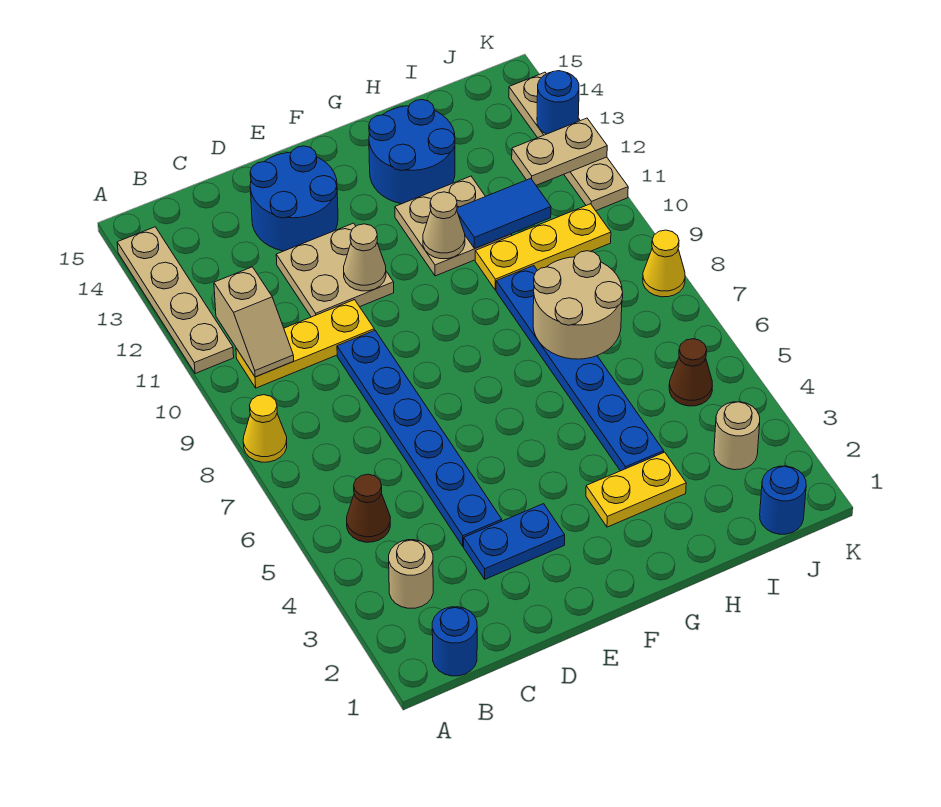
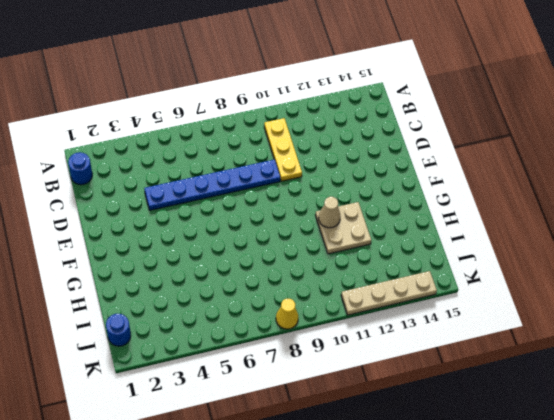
none -> yellow 1x1 cone [243,395,287,462]
none -> tan 1x4 plate [117,227,234,374]
none -> tan 1x1 round brick [389,540,433,608]

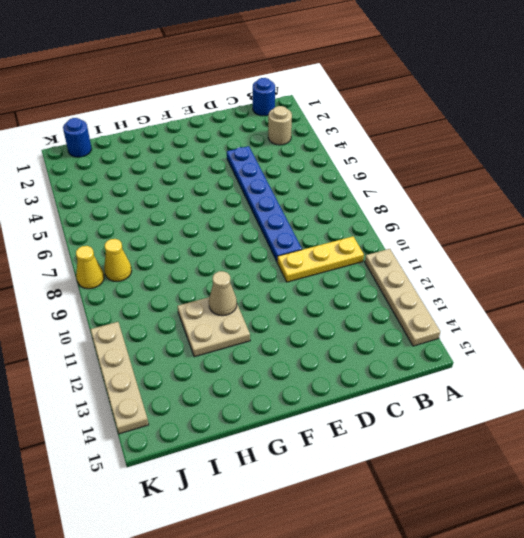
yellow 1x1 cone [104,239,132,281] -> yellow 1x1 cone moved to [243,395,287,462]
none -> brown 1x1 cone [347,474,390,542]
none -> blue 1x2 plate [464,504,565,579]
none -> tan 2x2 plate [276,223,394,317]

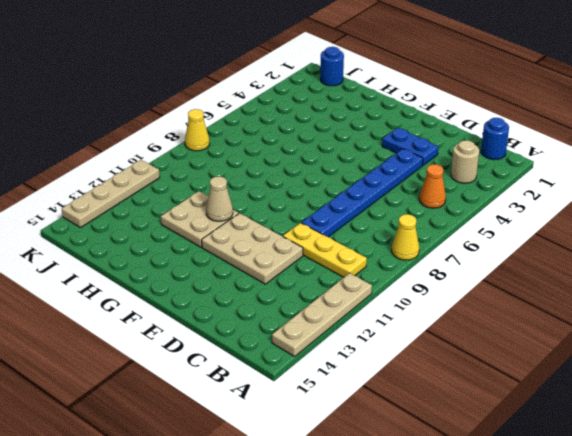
orange 1x1 cone [419,164,446,208] -> brown 1x1 cone [347,474,390,542]
tan 2x3 plate [202,213,303,284] -> tan 2x2 plate [276,223,394,317]
none -> blue 2x2 round brick [250,146,338,251]
none -> yellow 1x2 plate [586,452,686,527]
none -> blue 2x2 round brick [369,100,455,204]

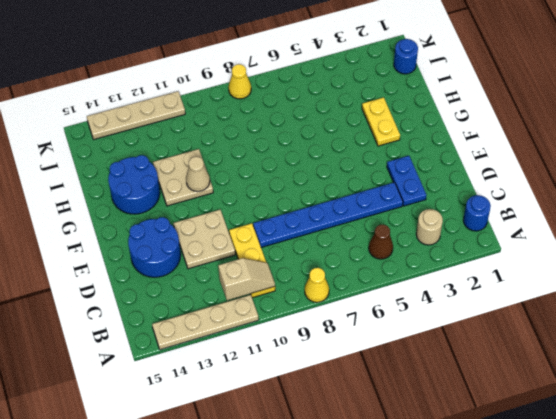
none -> blue 1x6 plate [496,266,664,471]
none -> yellow 1x3 plate [475,204,611,290]
none -> tan 1x1 round brick [714,402,760,470]

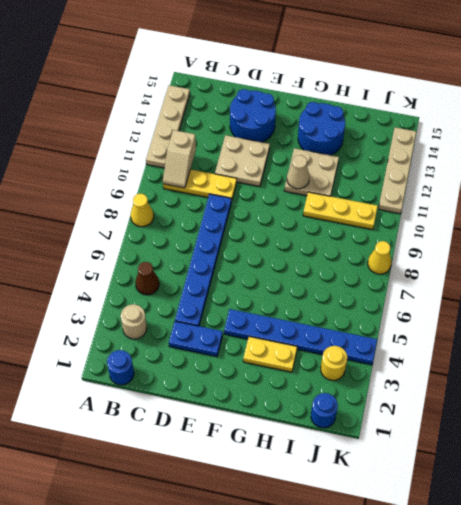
blue 1x6 plate [224,309,377,365] -> blue 1x6 plate turned to [496,266,664,471]
yellow 1x1 round brick [321,346,347,380] -> tan 1x1 round brick [714,402,760,470]
none -> brown 1x1 cone [669,339,712,406]
none -> tan 1x1 cone [344,224,386,291]
none -> tan 2x2 round brick [533,251,623,359]

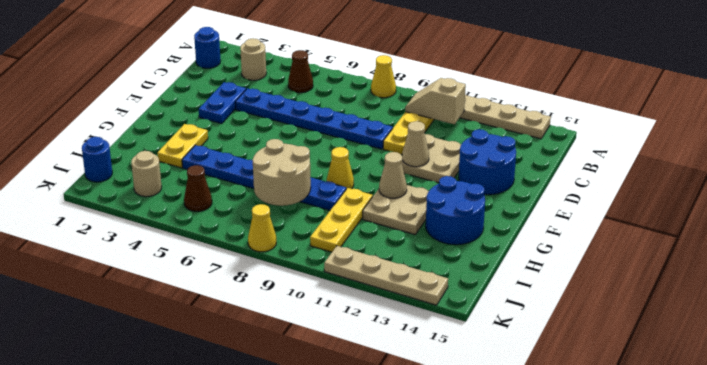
yellow 1x1 cone [327,147,354,189] -> none
none -> blue 1x2 tile [457,178,551,249]
none -> tan 1x2 plate [512,118,607,185]
none -> blue 1x1 round brick [537,71,579,134]

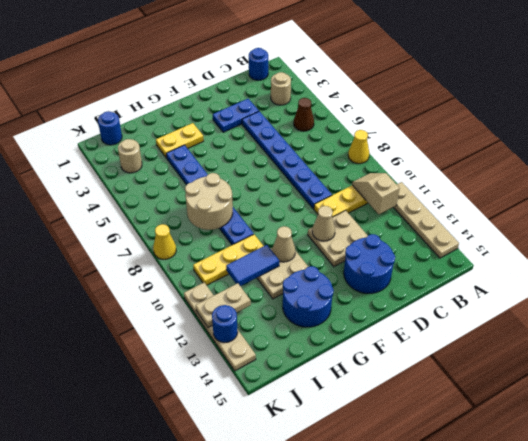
none -> brown 1x1 cone [669,339,712,406]

